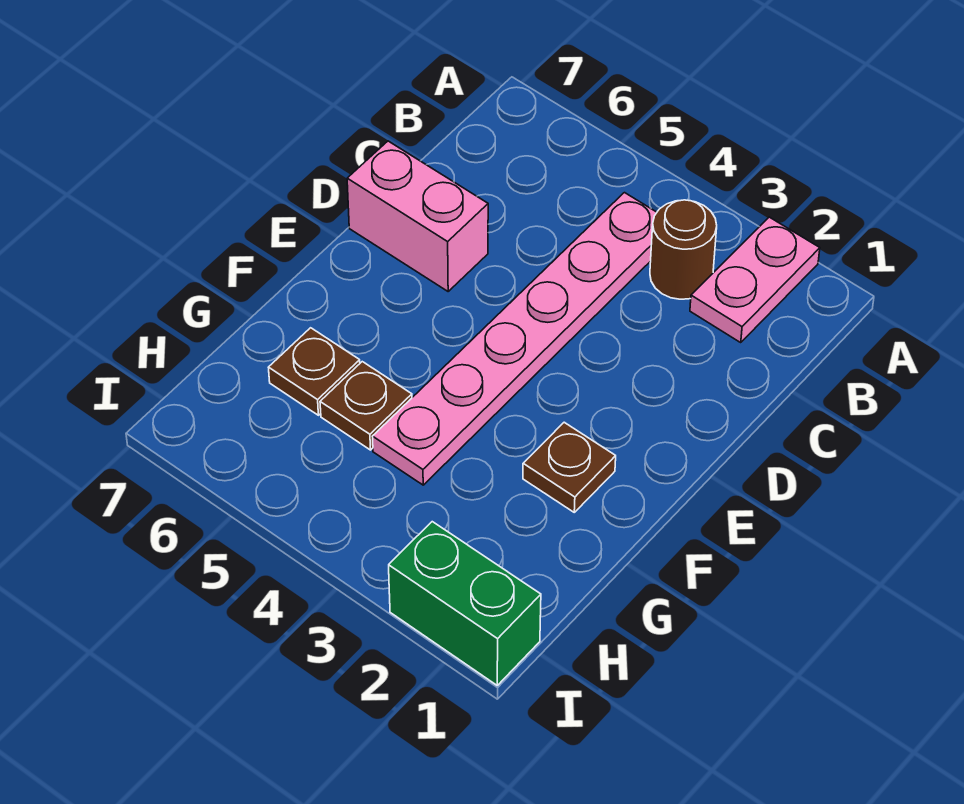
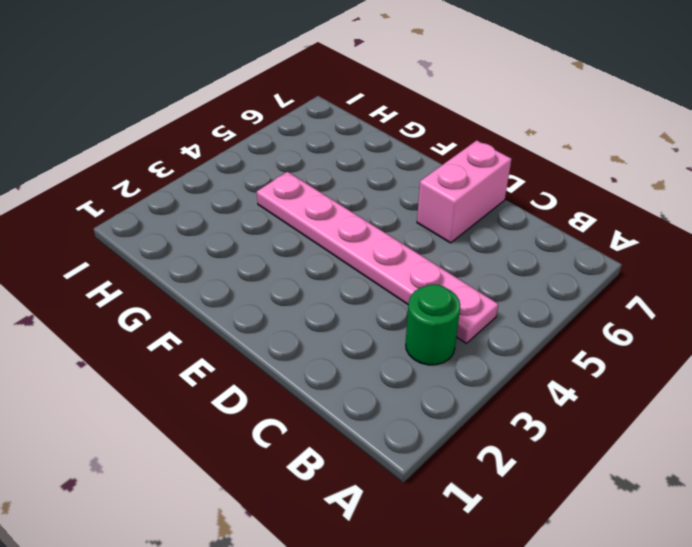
green 1x1 round brick [406,284,460,365] -> brown 1x1 round brick [650,200,717,299]
none -> pink 1x2 plate [690,217,820,342]
none -> brown 1x1 plate [523,422,616,512]

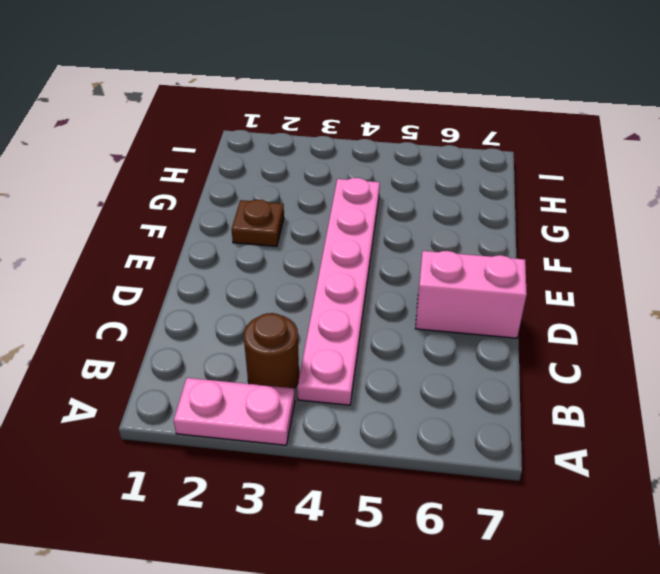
pink 1x2 plate [174,378,295,445] -> pink 1x2 plate turned to [690,217,820,342]
none -> brown 1x1 plate [320,362,412,450]
none -> brown 1x1 plate [268,328,360,415]

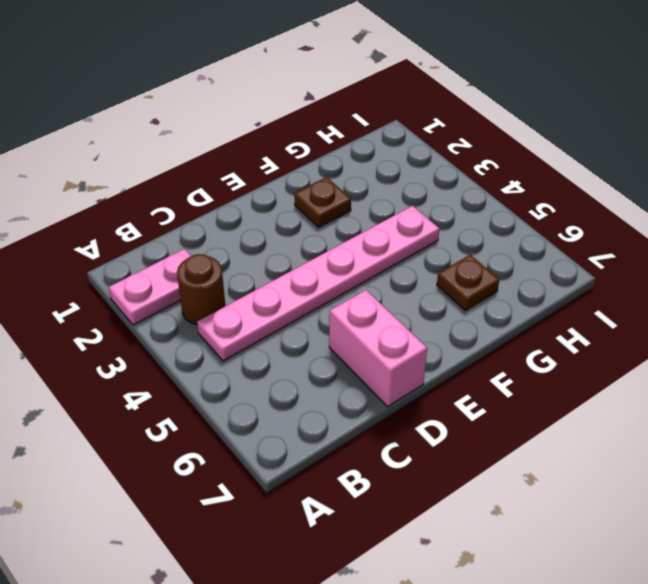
none -> brown 1x1 plate [320,362,412,450]
none -> green 1x2 brick [389,522,541,685]

